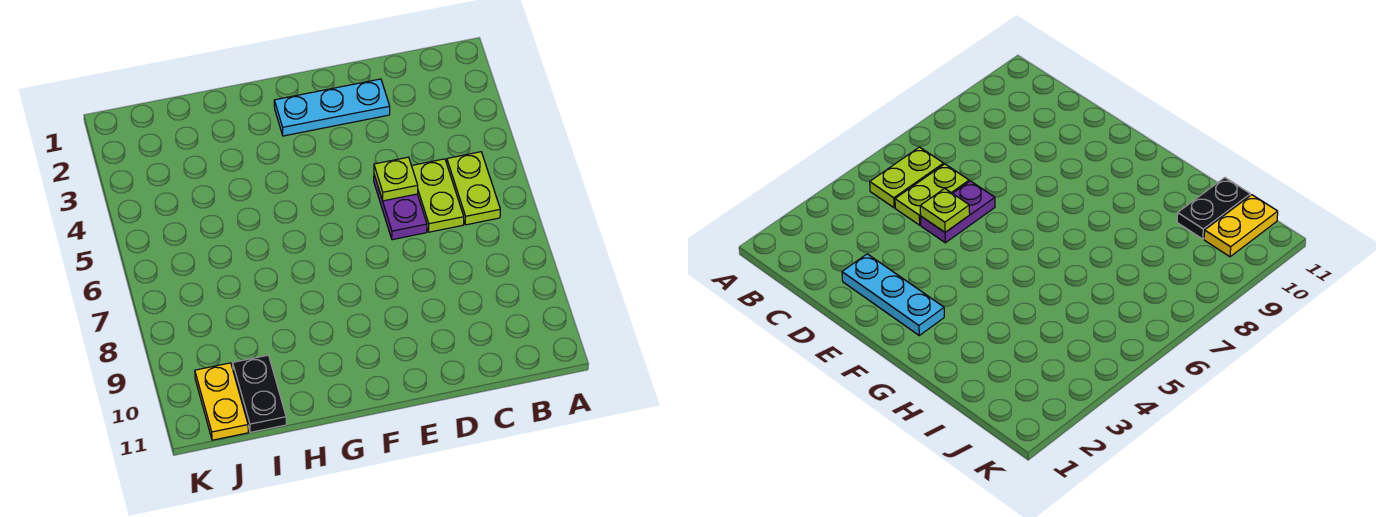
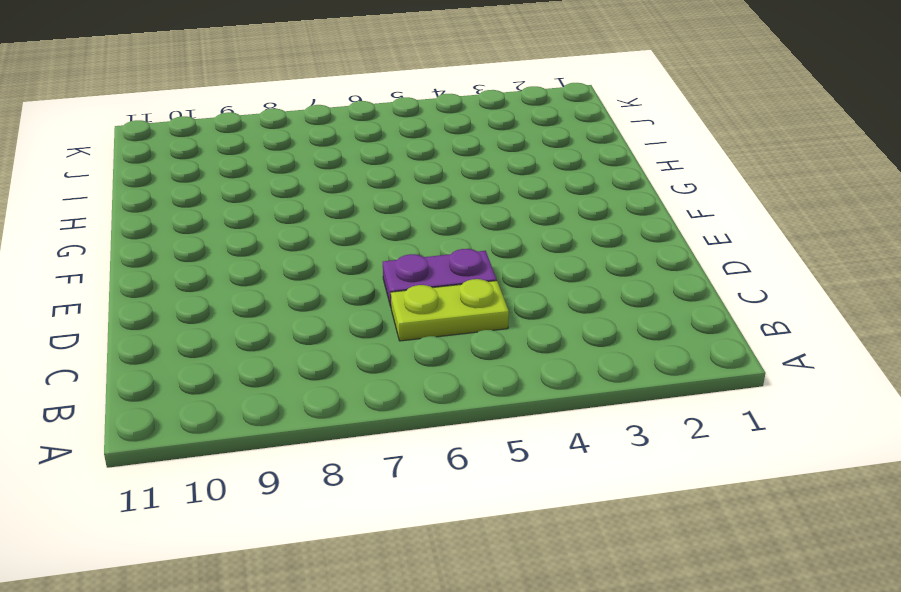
none -> lime 1x2 plate [447,152,500,225]
none -> cyan 1x3 plate [274,79,390,136]

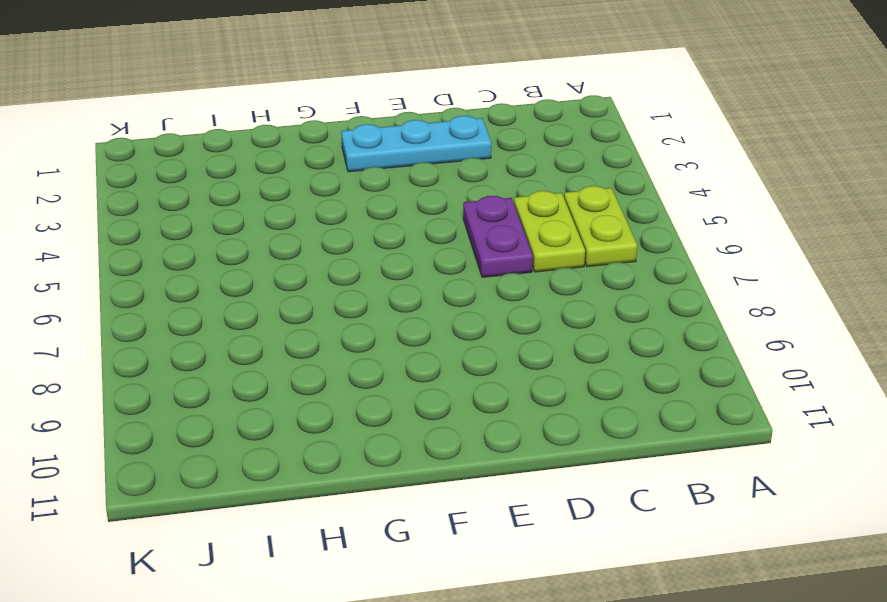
none -> black 1x2 plate [233,355,286,432]
none -> yellow 1x2 plate [195,363,248,440]

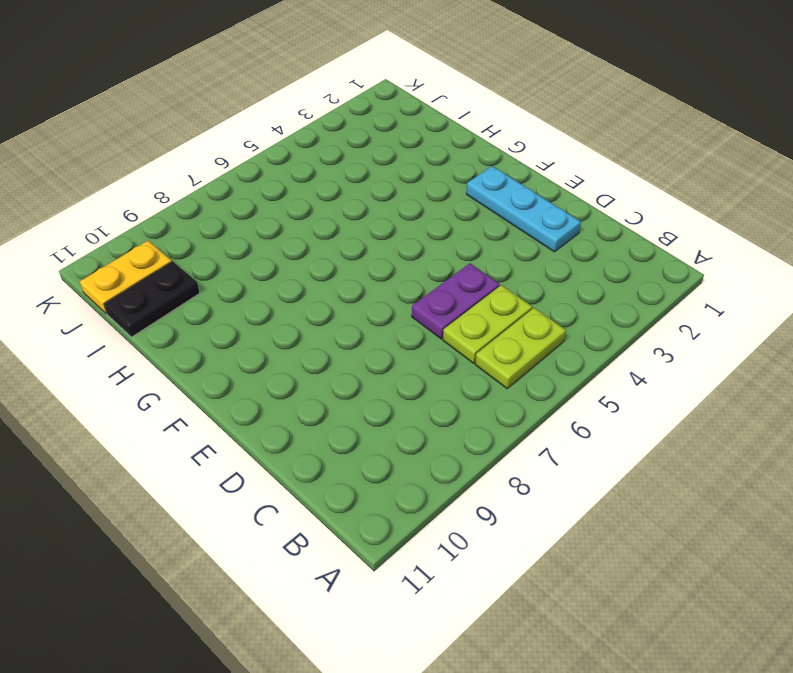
none -> lime 1x1 plate [374,157,418,201]

